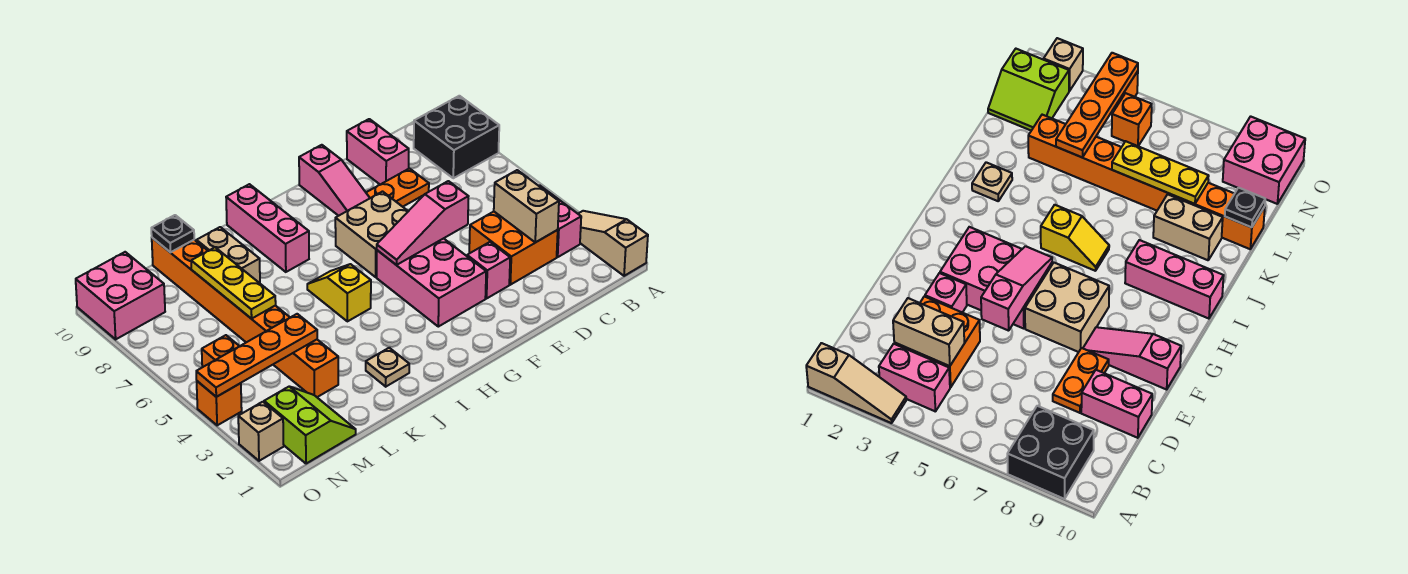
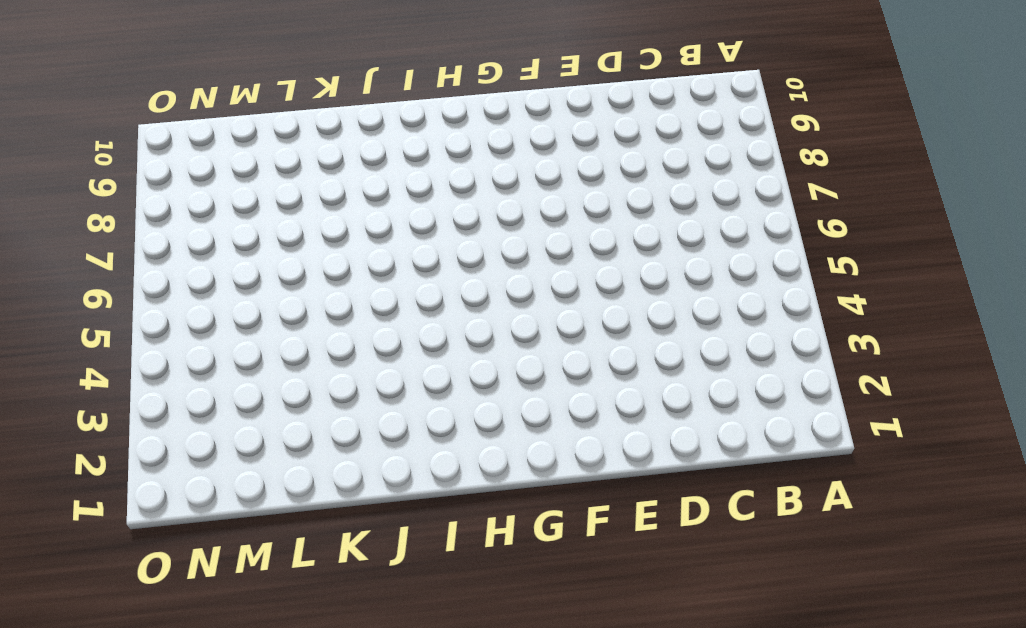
none -> tan 1x3 slope [578,211,648,276]
none -> black 2x2 brick [414,96,499,178]
none -> pink 1x2 brick [539,185,581,257]

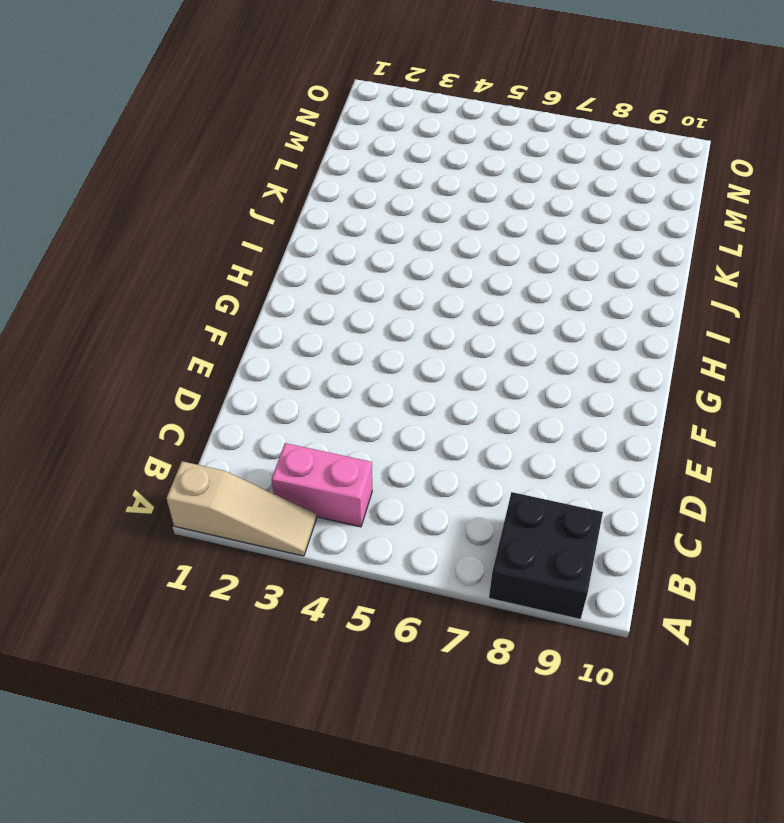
none -> orange 2x2 brick [469,212,558,285]
none -> orange 1x2 plate [366,168,429,207]
none -> pink 1x2 brick [347,119,409,185]

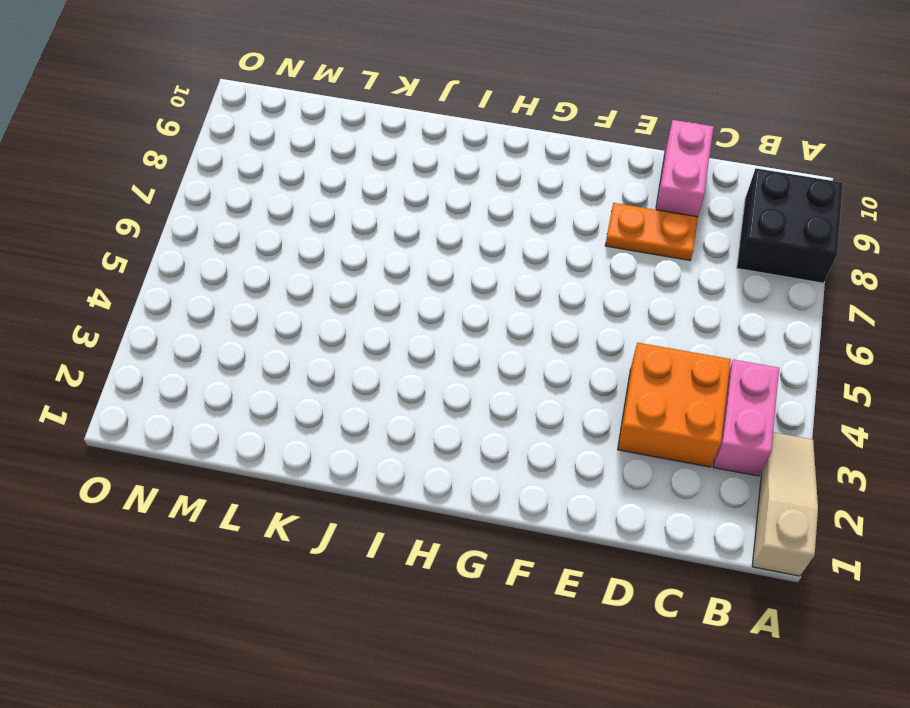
none -> pink 1x1 brick [467,242,510,298]
none -> pink 2x3 brick [377,238,486,327]
none -> tan 2x2 brick [335,192,408,277]

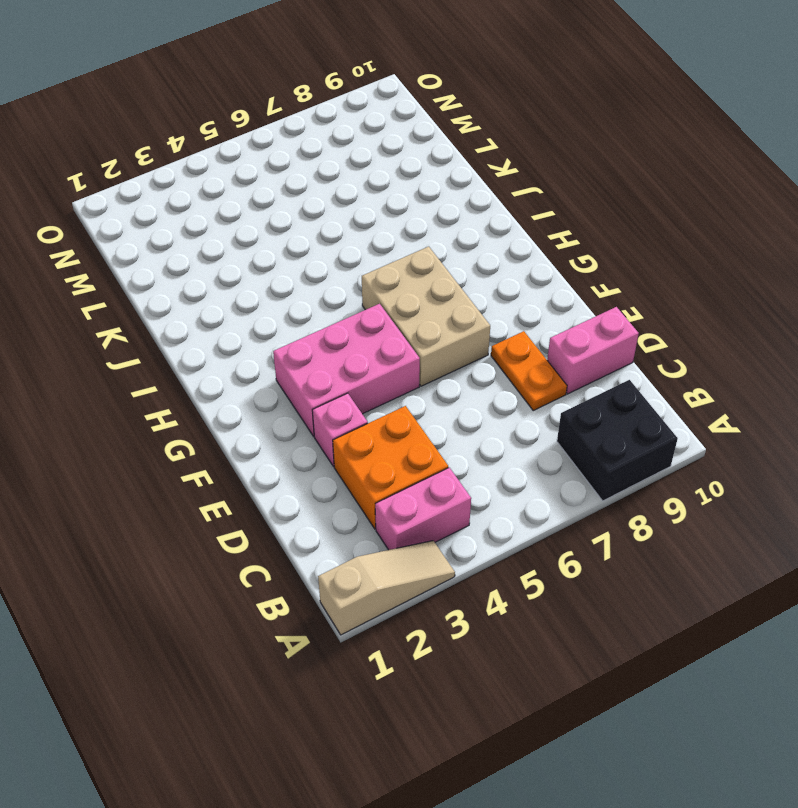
tan 2x3 brick [362,247,490,386] -> tan 2x2 brick [335,192,408,277]
none -> pink 1x3 slope [299,145,370,216]
none -> yellow 1x2 slope [307,264,371,321]
none -> pink 1x3 brick [226,184,309,272]

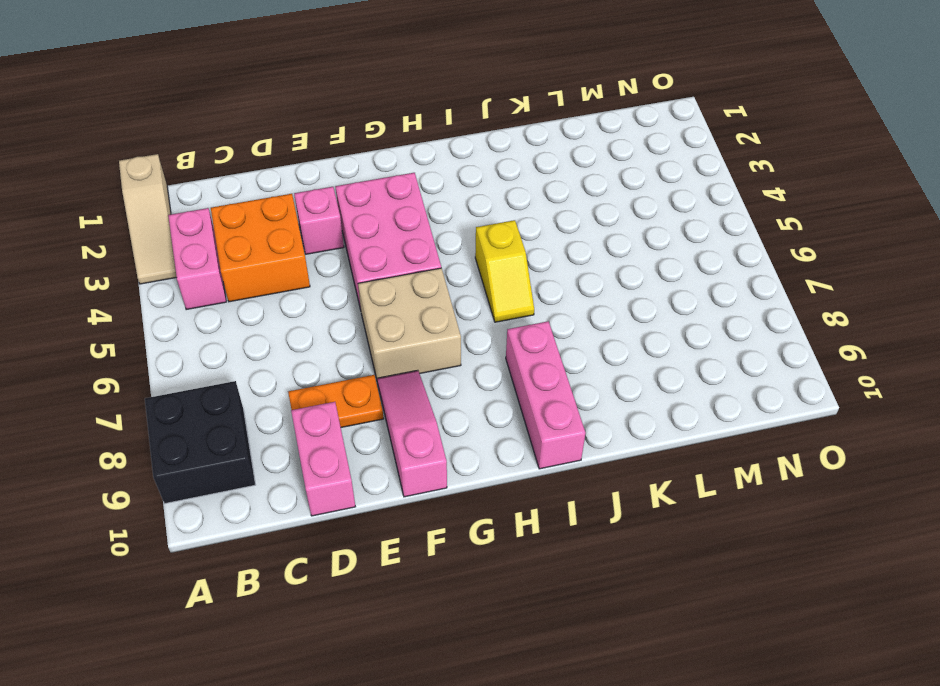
none -> tan 1x1 plate [366,348,409,387]
none -> tan 1x2 brick [197,227,260,283]
none -> orange 1x8 brick [152,238,338,397]

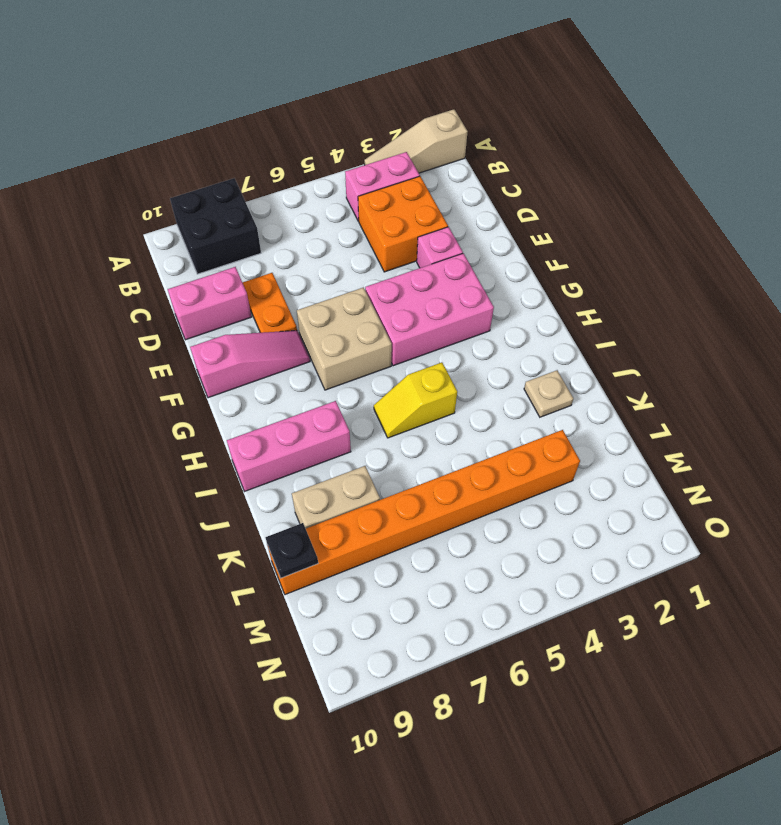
none -> lime 2x2 slope [264,387,356,464]
none -> orange 1x1 brick [202,335,239,367]
none -> pink 2x2 brick [76,252,165,339]

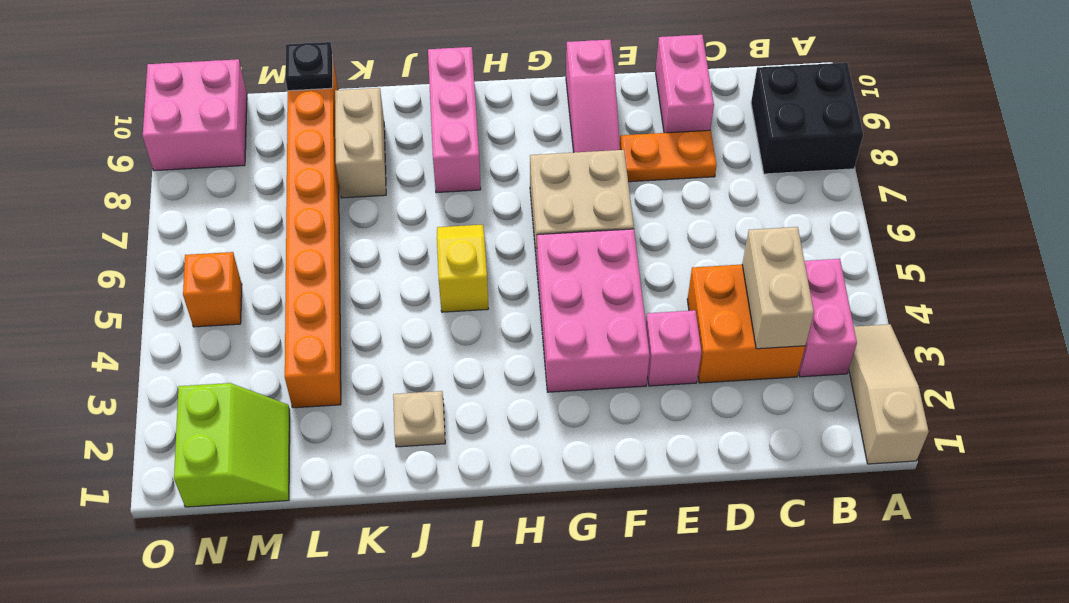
none -> tan 1x1 brick [238,402,284,461]
none -> orange 1x1 brick [197,381,242,425]
none -> pink 1x3 slope [377,181,469,265]

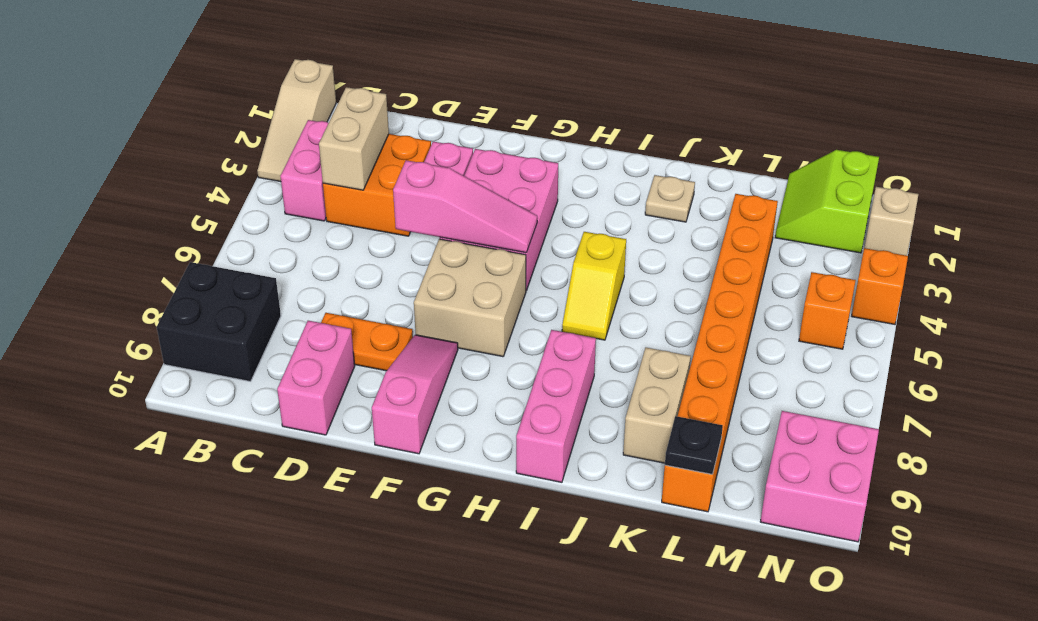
none -> orange 1x4 plate [196,314,317,397]
none -> yellow 1x3 plate [191,248,276,319]

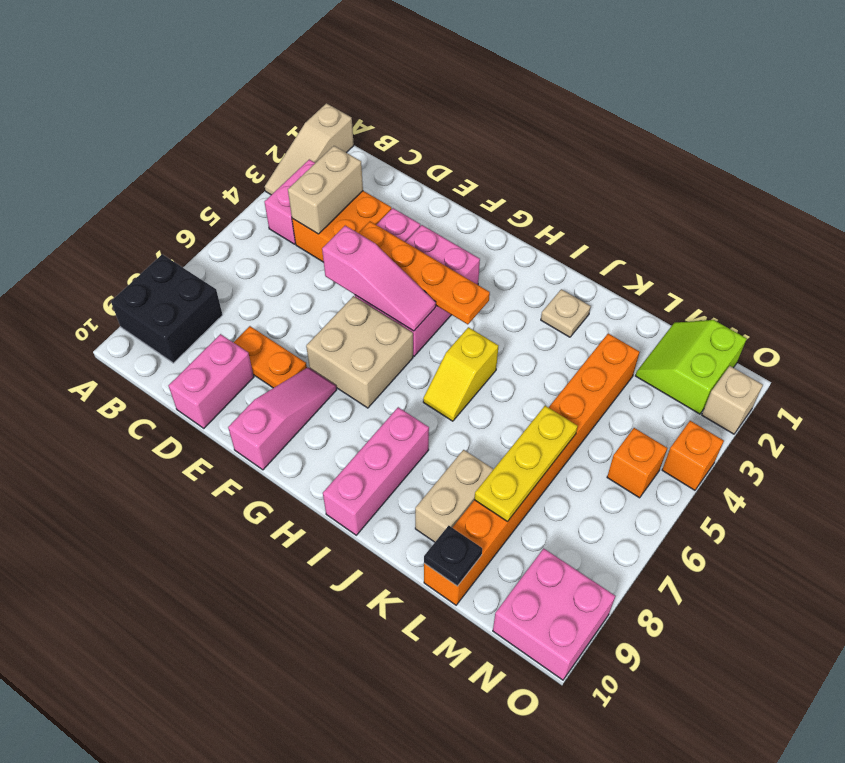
orange 1x4 plate [359,221,490,324] -> orange 1x4 plate moved to [196,314,317,397]

